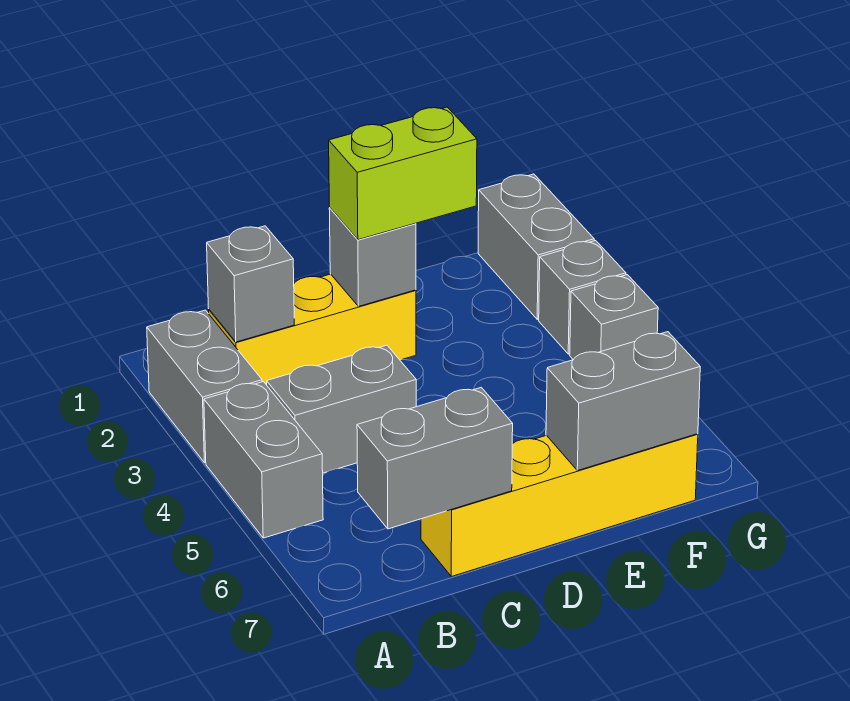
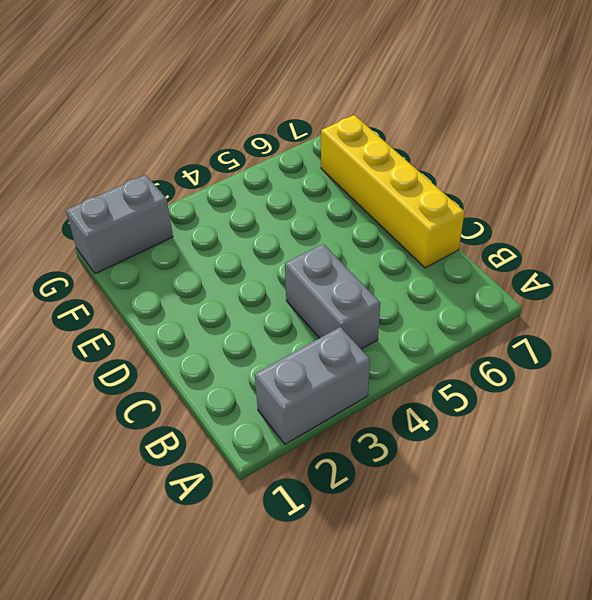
none -> grey 1x2 brick [204,382,323,538]
none -> yellow 1x3 brick [209,274,416,385]
none -> grey 1x1 brick [539,241,626,354]

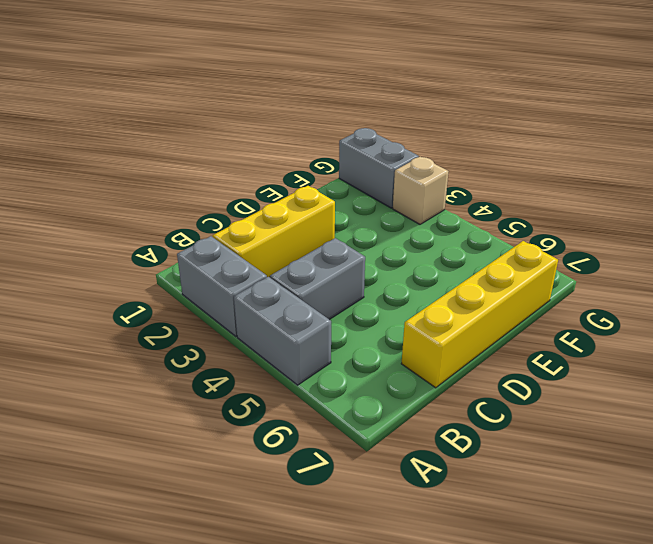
tan 1x1 brick [393,157,449,224] -> grey 1x1 brick [539,241,626,354]
none -> grey 1x1 brick [570,275,658,360]
none -> grey 1x1 brick [207,226,294,342]
none -> grey 1x2 brick [357,387,513,529]

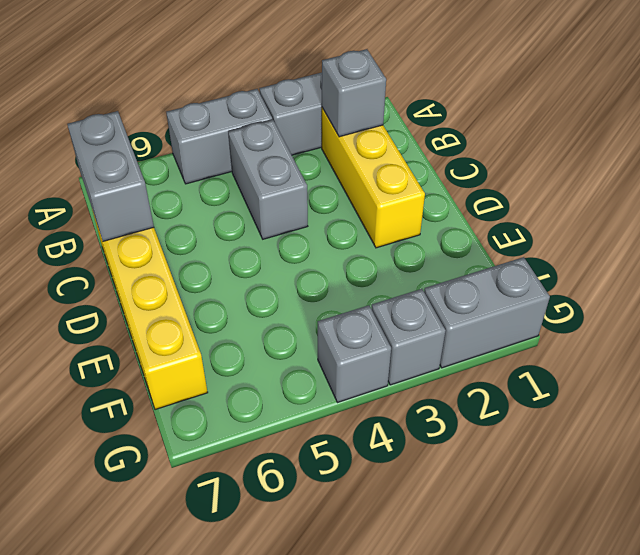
none -> grey 1x1 brick [329,208,416,306]
none -> grey 1x2 brick [546,332,700,471]
none -> lime 1x2 brick [329,107,477,240]

